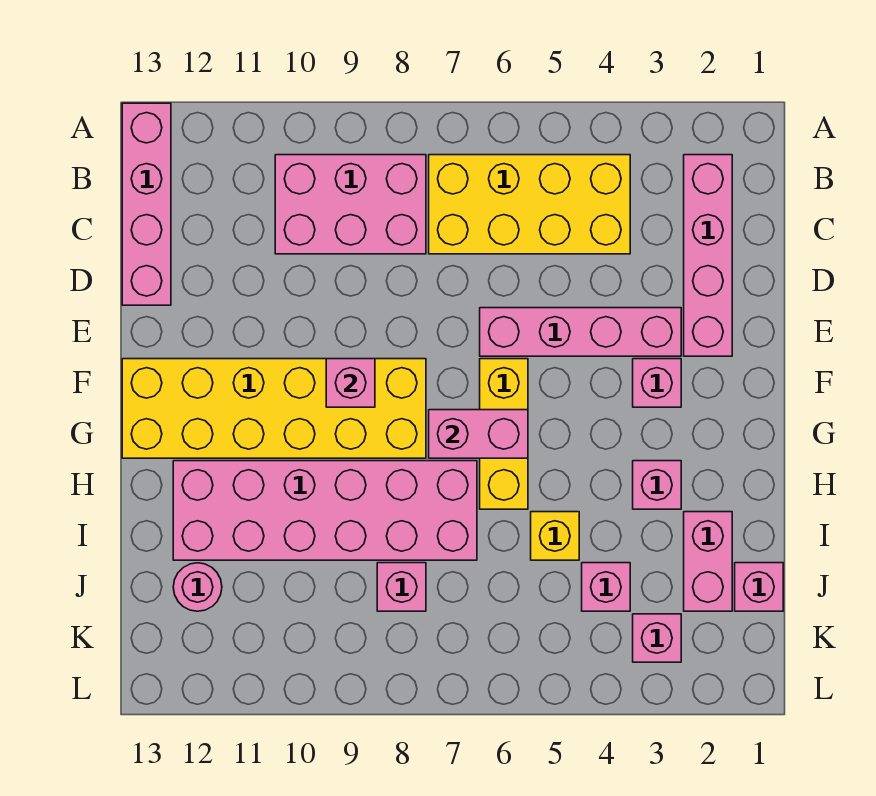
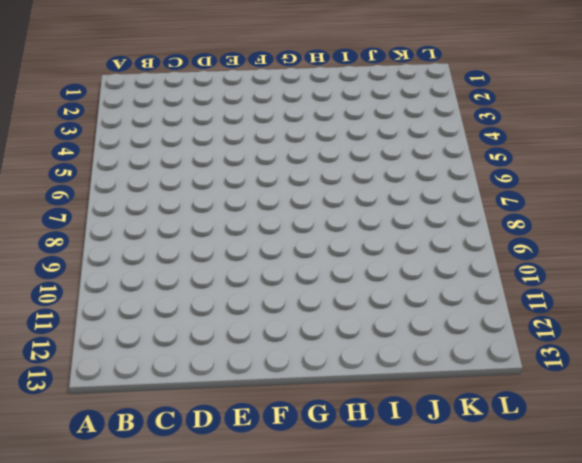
none -> pink 1x4 brick [122,103,171,305]
none -> pink 1x4 brick [684,155,732,356]
none -> yellow 2x4 brick [429,155,630,254]

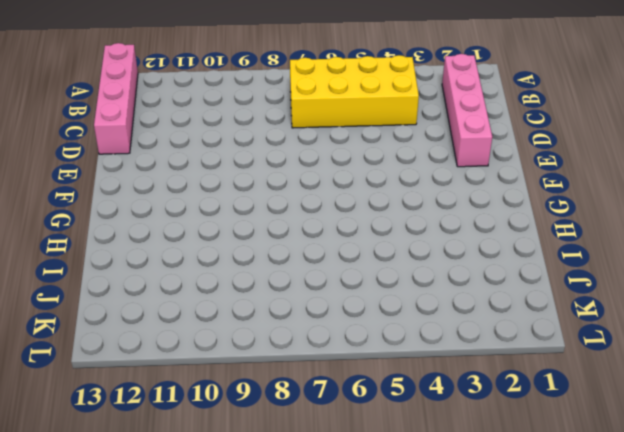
none -> pink 2x3 brick [275,155,426,254]
none -> pink 1x4 brick [480,308,681,356]
none -> pink 1x1 brick [633,359,681,407]

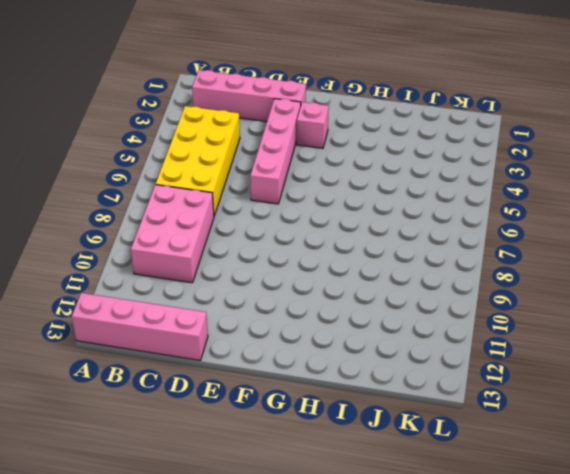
none -> yellow 1x3 brick [480,359,528,509]
none -> yellow 2x6 brick [122,359,426,458]
none -> pink 1x1 brick [633,461,681,509]

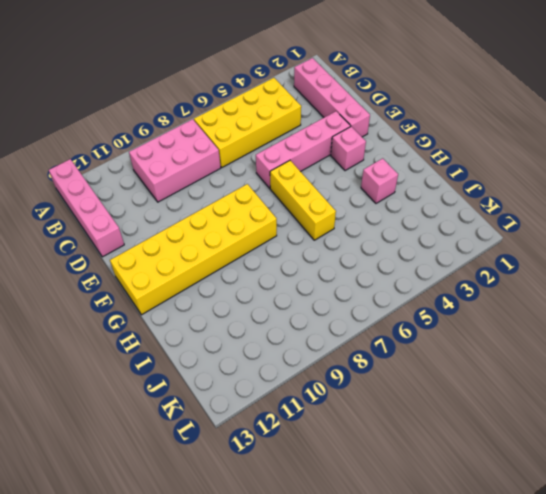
none -> pink 2x6 brick [173,461,477,560]
none -> pink 1x2 brick [684,512,732,611]
none -> yellow 1x1 brick [531,512,579,560]

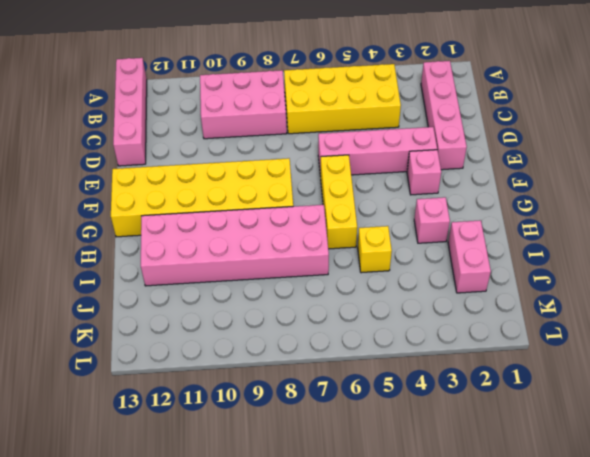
none -> pink 1x1 brick [735,563,783,611]
none -> pink 1x1 brick [582,563,630,611]
none -> pink 1x1 brick [377,563,426,611]

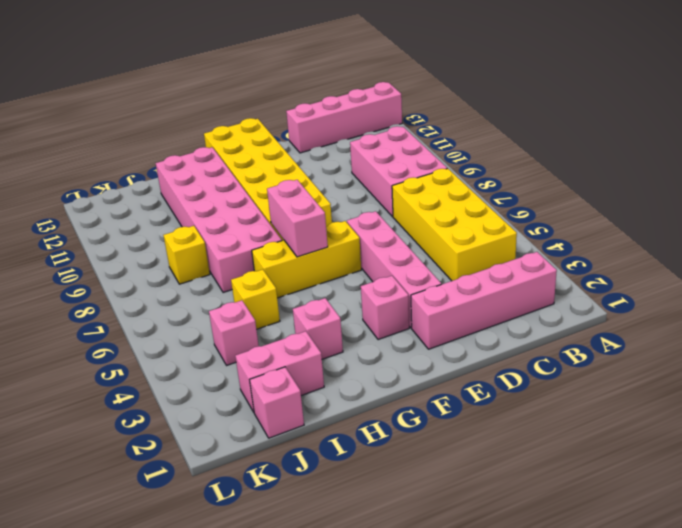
yellow 1x1 brick [163,226,210,284] -> pink 1x1 brick [377,563,426,611]
none -> pink 1x1 round brick [173,563,222,611]
none -> pink 1x1 brick [633,614,681,662]
none -> pink 1x1 brick [326,359,375,407]

